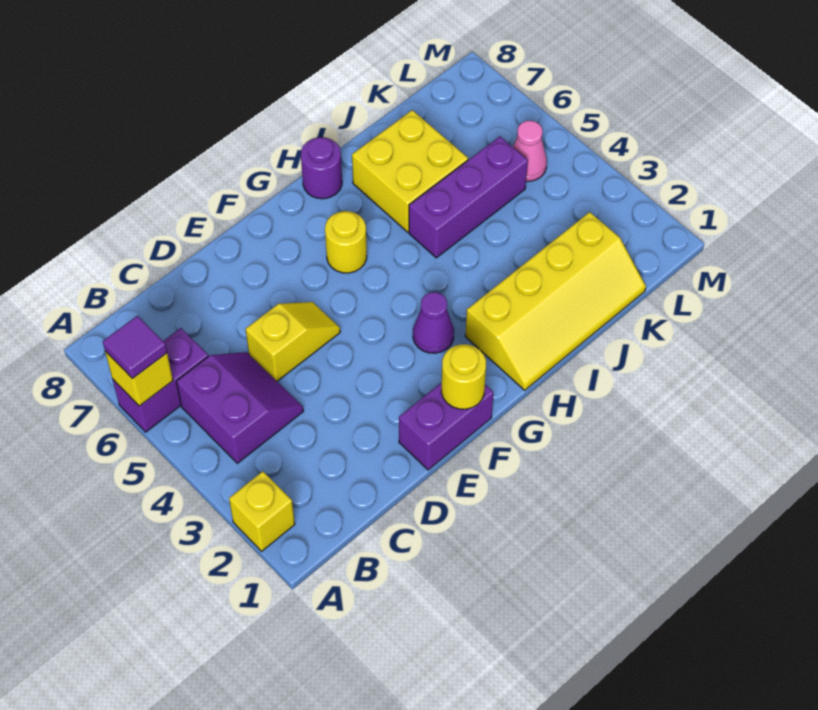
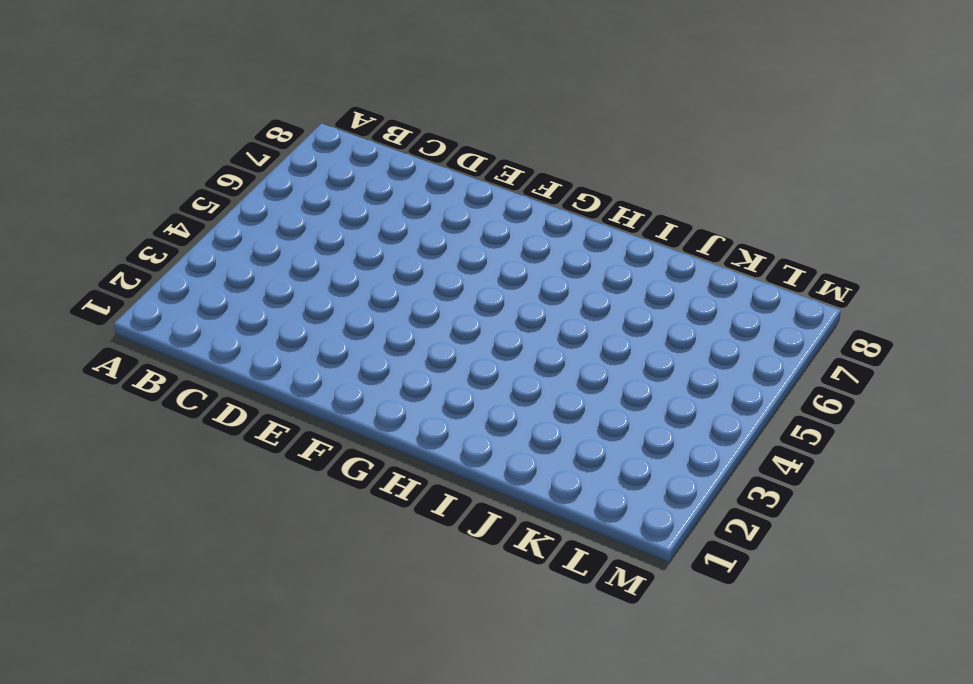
none -> yellow 1x1 brick [229,471,295,551]
none -> purple 1x2 brick [113,328,208,432]
none -> purple 2x2 slope [176,352,303,463]

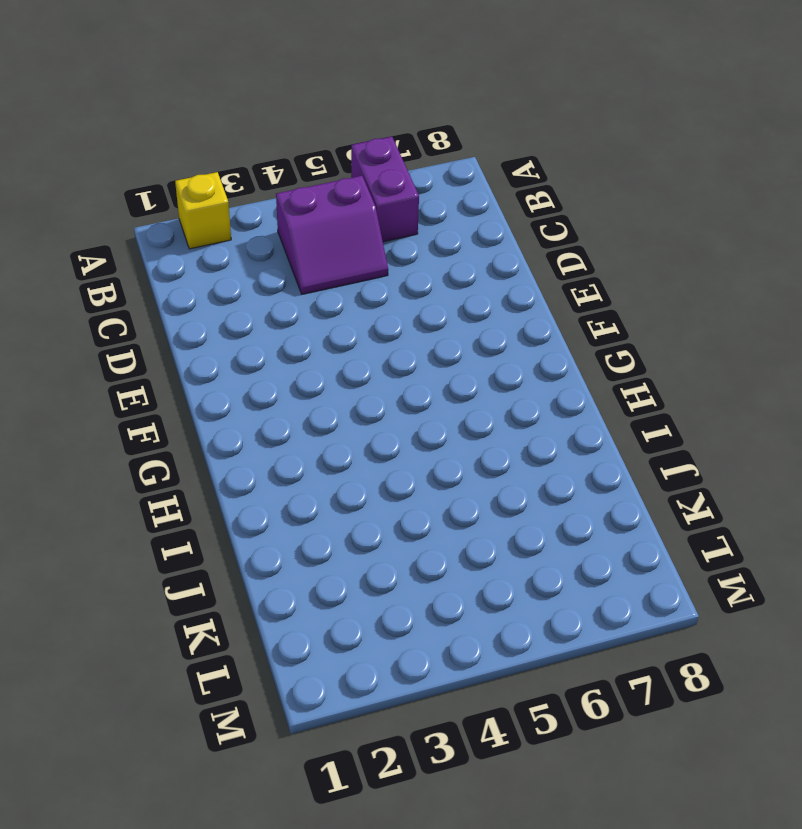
none -> yellow 1x2 slope [246,302,340,381]
none -> purple 1x2 brick [399,382,493,470]
none -> purple 1x1 cone [413,292,454,353]

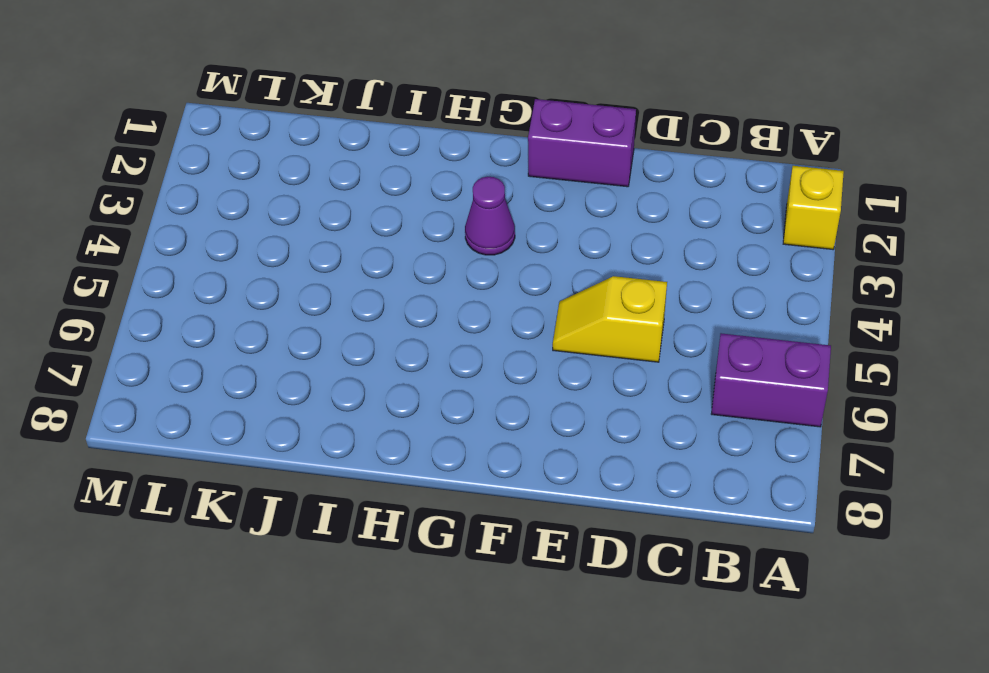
none -> purple 2x2 slope [176,352,303,463]
none -> yellow 1x1 round brick [325,211,367,273]
none -> yellow 2x4 slope [465,212,646,390]

